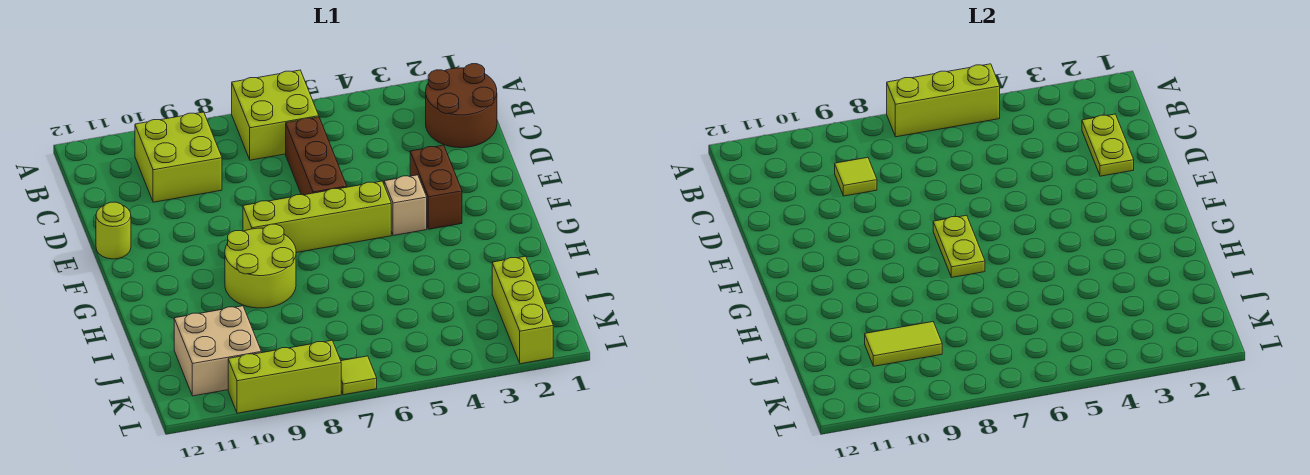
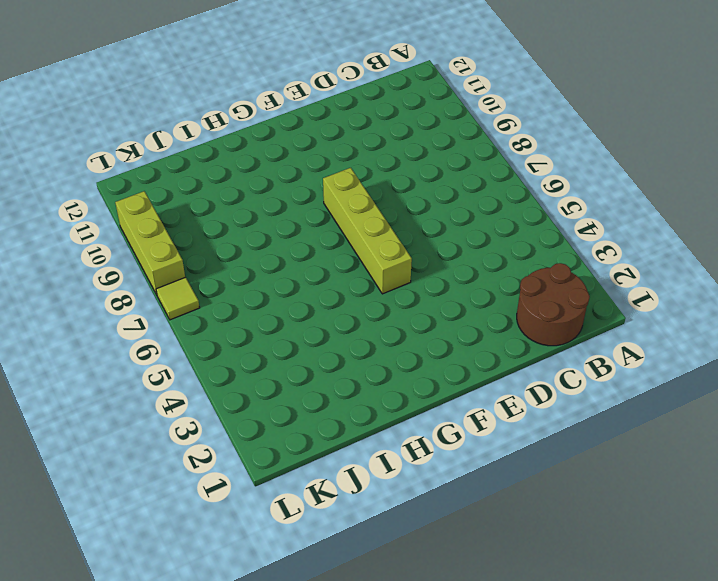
none -> lime 2x2 brick [232,70,319,160]
none -> lime 2x2 brick [135,112,222,202]
none -> brown 1x3 brick [286,117,347,195]

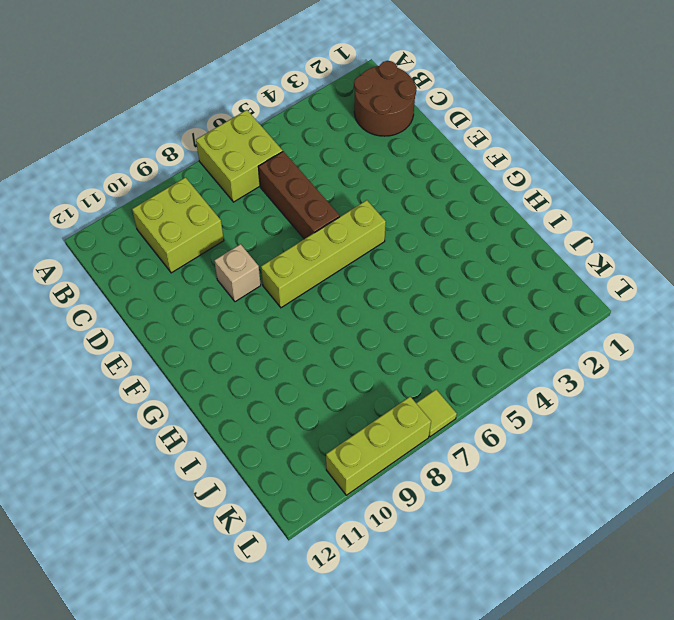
tan 1x1 brick [214,244,261,302] -> tan 1x1 brick moved to [384,175,427,236]
none -> brown 1x2 brick [410,145,462,229]
none -> lime 1x1 round brick [96,202,131,259]
none -> lime 2x2 round brick [225,224,296,308]

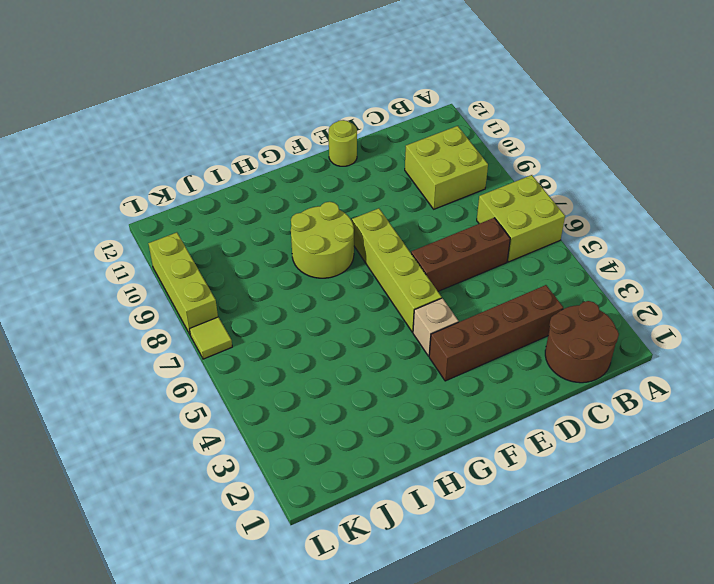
brown 1x4 brick [429,285,563,381] -> brown 1x2 brick [410,145,462,229]
none -> lime 1x3 brick [492,256,553,364]
none -> tan 2x2 brick [174,306,261,396]
none -> lime 1x3 brick [887,64,1000,137]

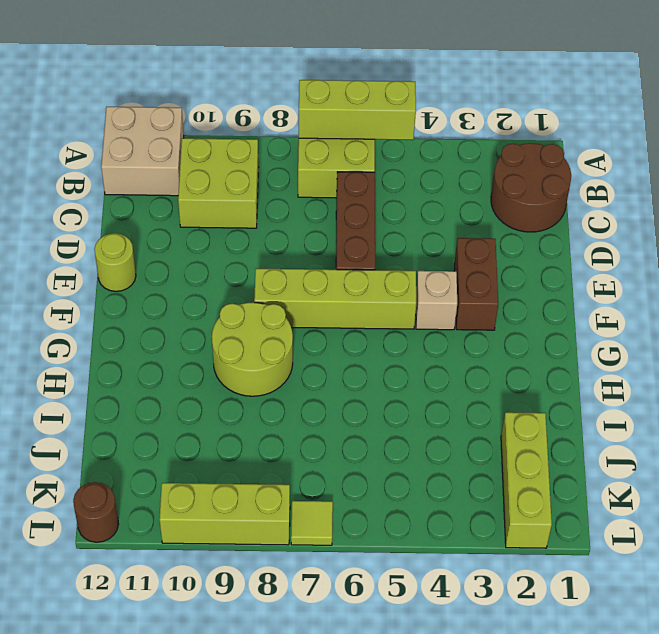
tan 2x2 brick [101,107,184,196] -> tan 2x2 brick moved to [174,306,261,396]
brown 1x1 round brick [73,482,119,542] -> none
none -> lime 1x2 plate [1082,114,1134,176]
none -> lime 1x1 tile [835,157,877,196]
none -> lime 1x2 plate [933,215,985,277]

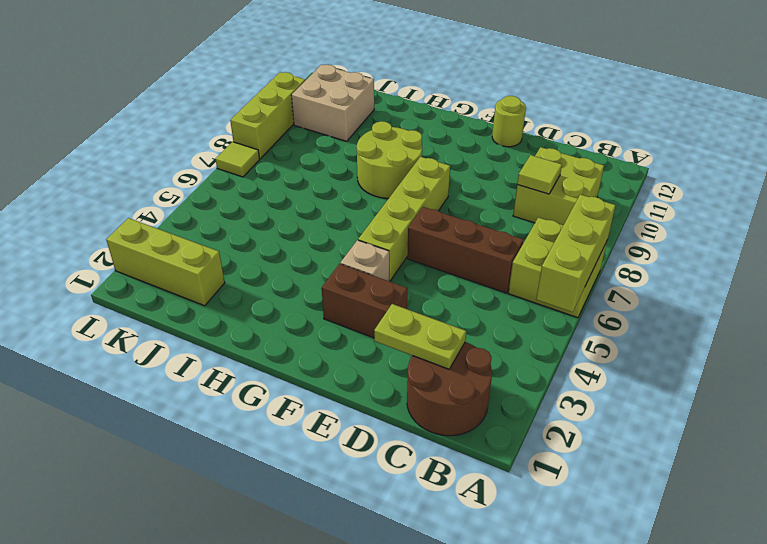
none -> lime 1x2 plate [933,215,985,277]
none -> lime 1x2 tile [865,322,942,366]

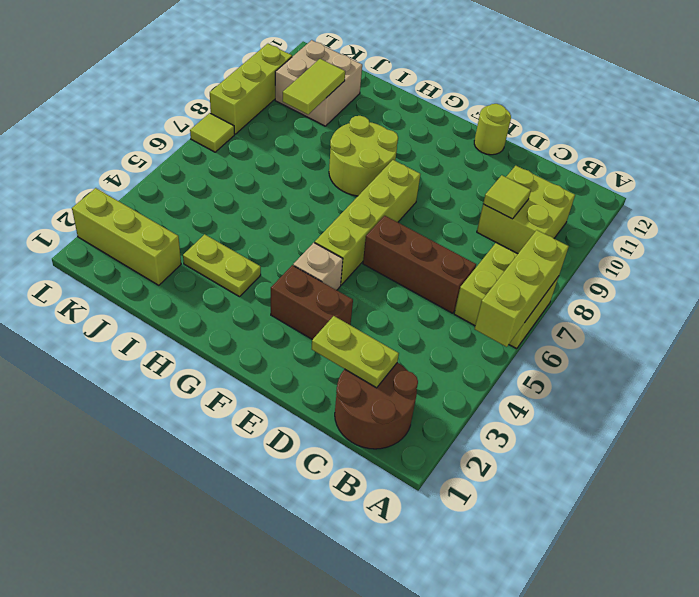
lime 1x2 plate [183,234,261,297] -> lime 1x2 plate moved to [933,215,985,277]

